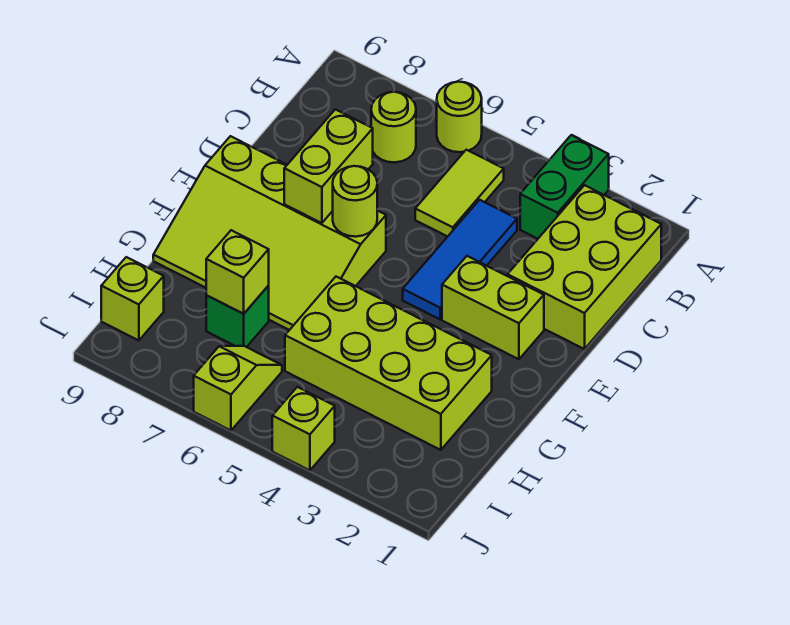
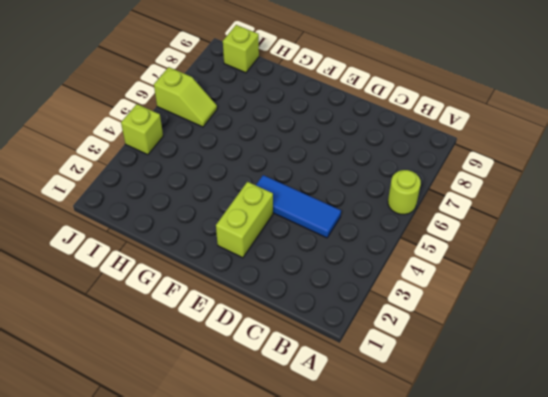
none -> green 1x2 brick [520,135,609,239]
none -> lime 2x3 brick [508,185,661,349]
none -> lime 1x2 tile [415,150,504,237]

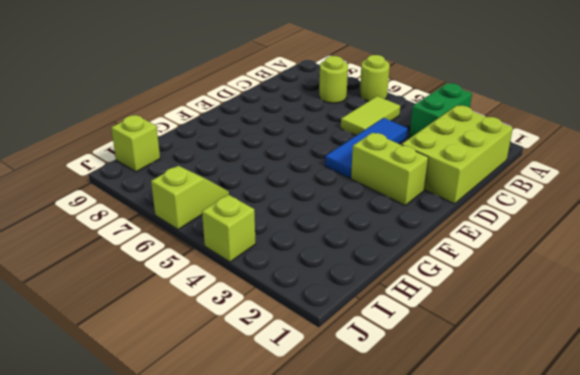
none -> lime 3x4 slope [153,136,386,330]
none -> lime 2x4 brick [285,277,492,450]
none -> green 1x1 brick [206,286,269,347]

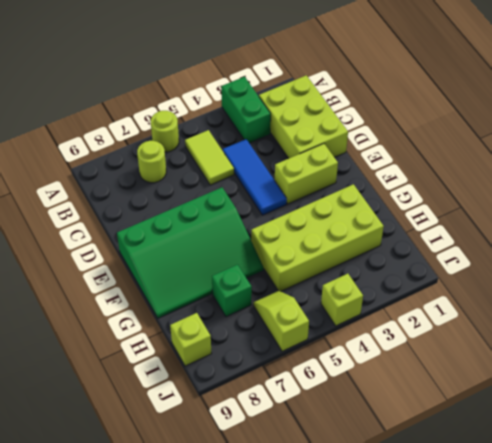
green 3x4 slope [117,187,264,318] -> lime 3x4 slope [153,136,386,330]
none -> lime 1x2 brick [284,109,373,223]
none -> lime 1x1 round brick [333,166,377,237]
none -> lime 1x1 brick [206,230,269,314]

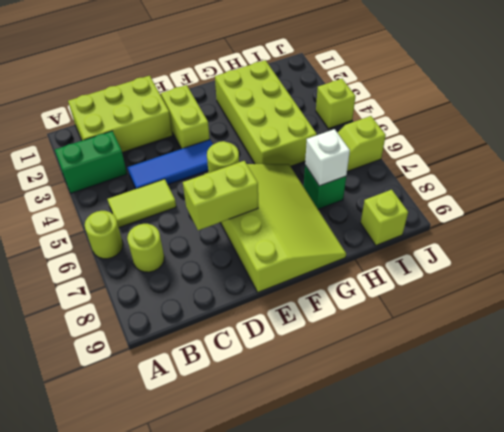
white 1x1 brick [305,129,350,186] -> lime 1x1 brick [206,230,269,314]

